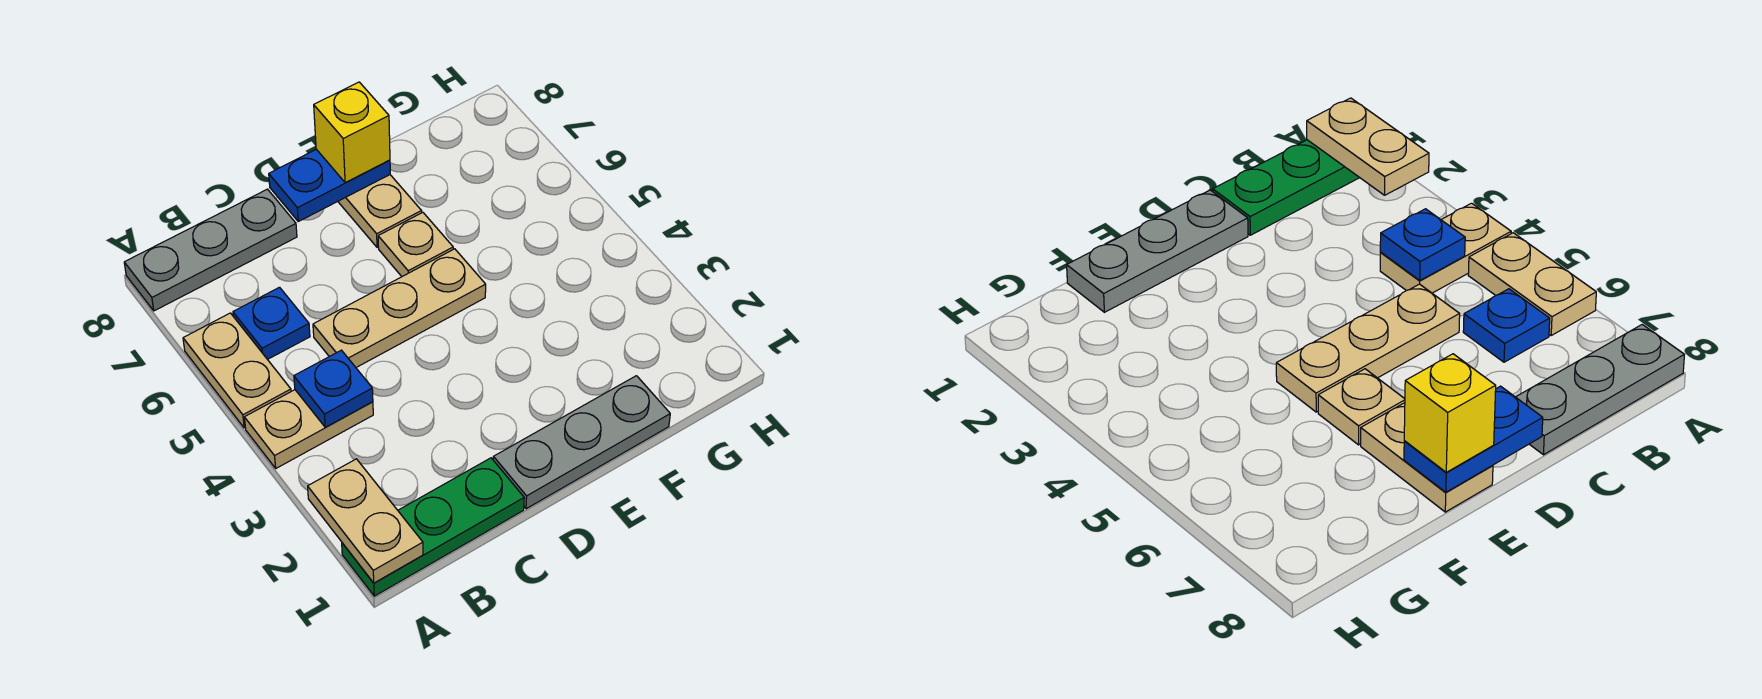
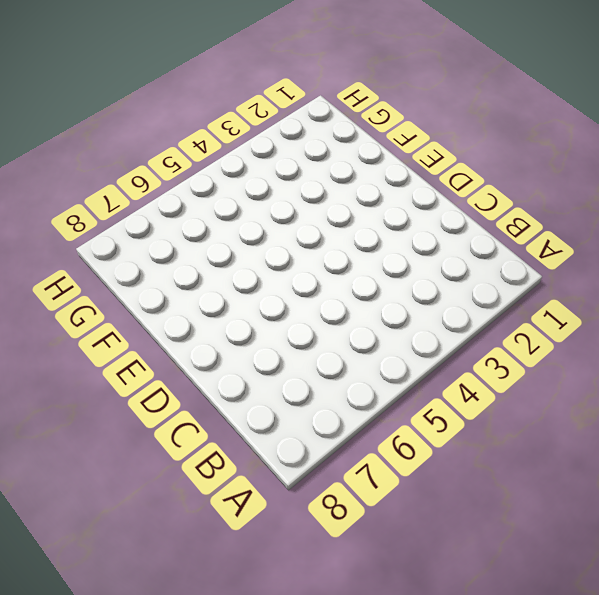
none -> green 1x3 plate [342,458,524,596]
none -> tan 1x2 plate [244,390,373,468]
none -> tan 1x2 plate [183,313,291,428]

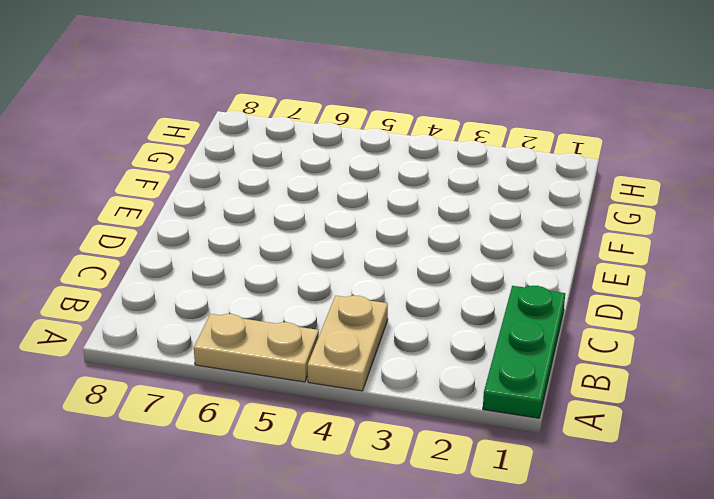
none -> grey 1x3 plate [124,189,297,311]
none -> blue 1x1 plate [233,287,310,359]
none -> tan 1x3 plate [313,249,486,367]

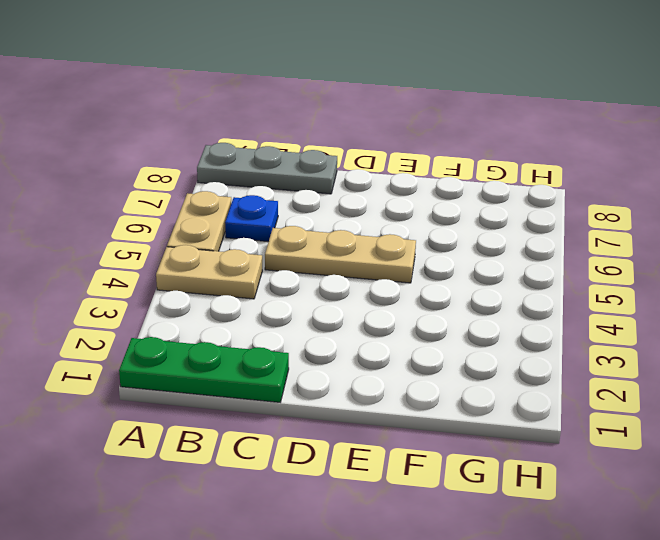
none -> grey 1x3 plate [493,376,670,509]
none -> tan 1x1 plate [378,213,453,276]
none -> tan 1x2 plate [338,175,422,247]

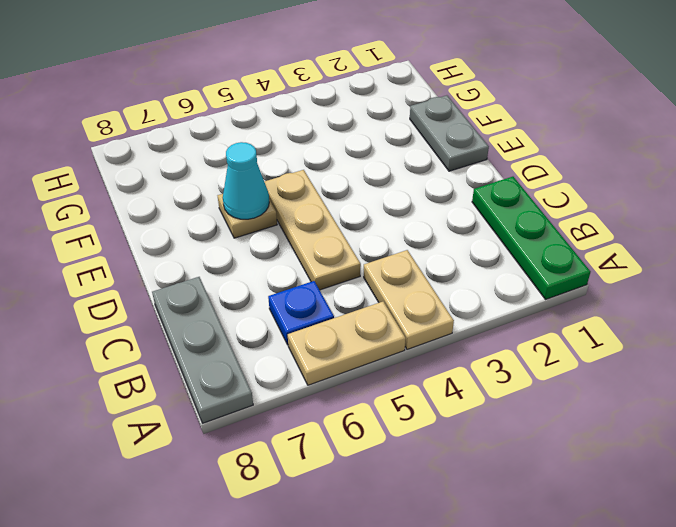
grey 1x2 plate [410,95,489,171] -> grey 1x3 plate [493,376,670,509]
cyan 1x1 cone [223,142,269,219] -> none
none -> tan 1x2 plate [338,175,422,247]
none -> tan 1x2 plate [308,459,423,583]
none -> blue 1x1 plate [294,350,373,427]

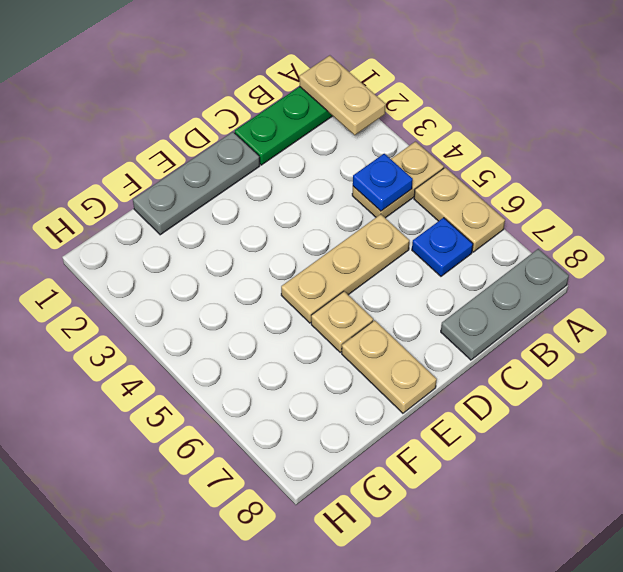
none -> blue 1x2 plate [269,149,390,221]
none -> yellow 1x1 brick [314,82,390,183]

